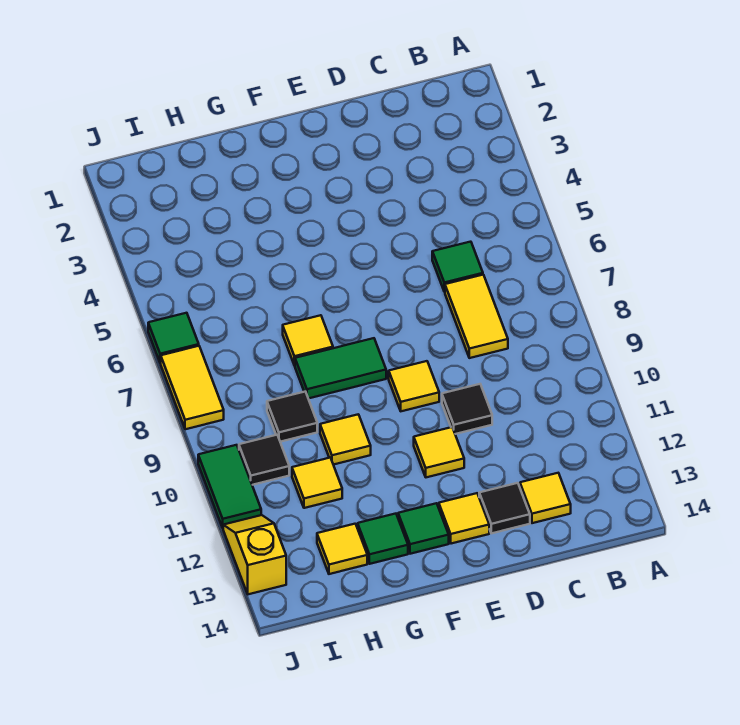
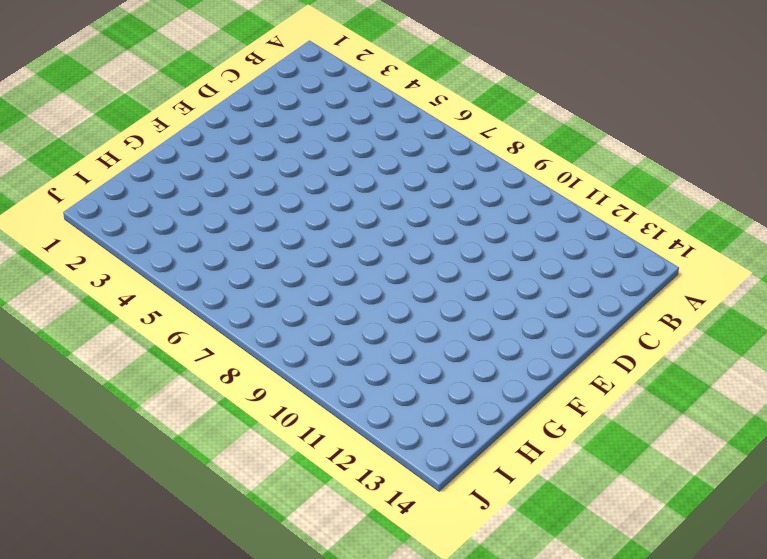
none -> green 1x1 tile [432,242,483,292]
none -> yellow 1x2 tile [445,275,508,358]
none -> yellow 1x1 tile [520,473,571,523]

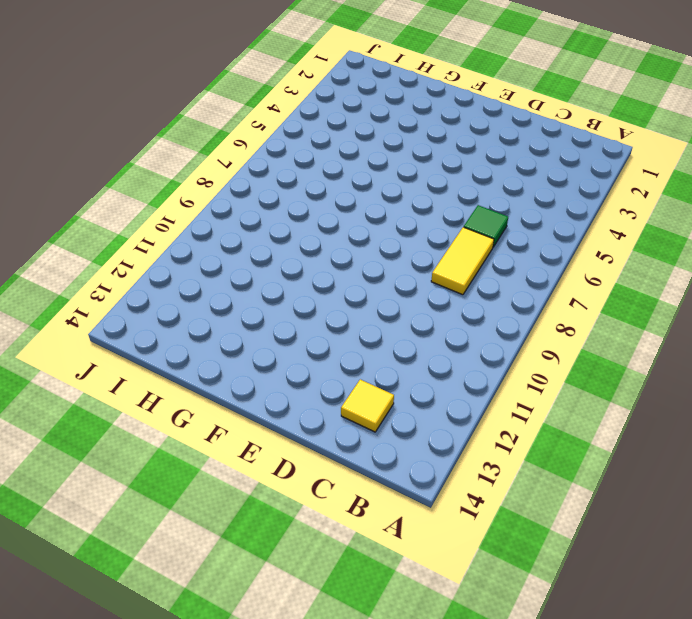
none -> black 1x1 tile [442,384,492,434]
none -> black 1x1 tile [479,483,530,533]
none -> yellow 1x1 tile [389,361,439,411]

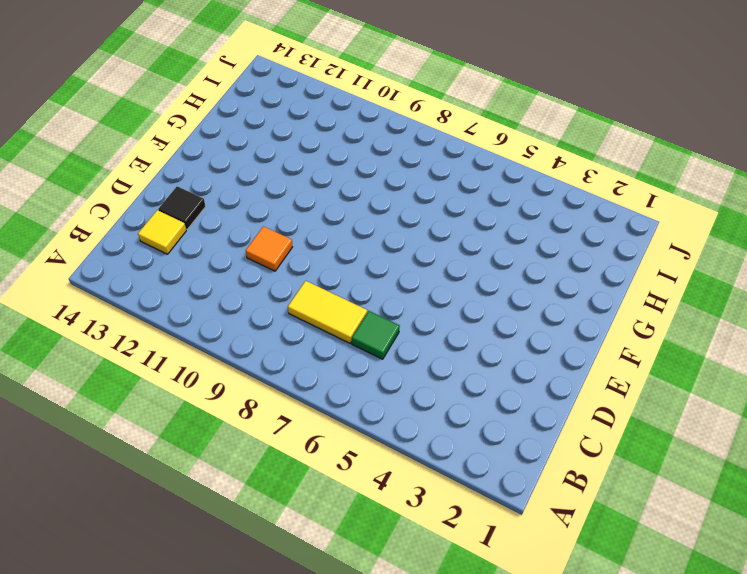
orange 1x1 tile [246,227,292,271] -> black 1x1 tile [442,384,492,434]
none -> yellow 1x1 tile [389,361,439,411]
none -> yellow 1x1 tile [414,427,464,477]
none -> yellow 1x1 tile [439,493,489,544]

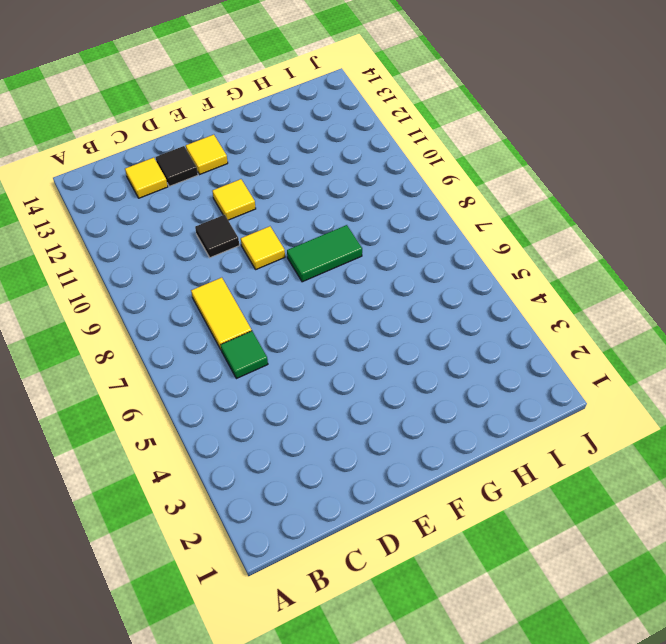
none -> green 1x1 tile [398,503,449,554]
none -> yellow 1x1 tile [283,315,333,366]
none -> yellow 1x1 tile [320,414,371,465]

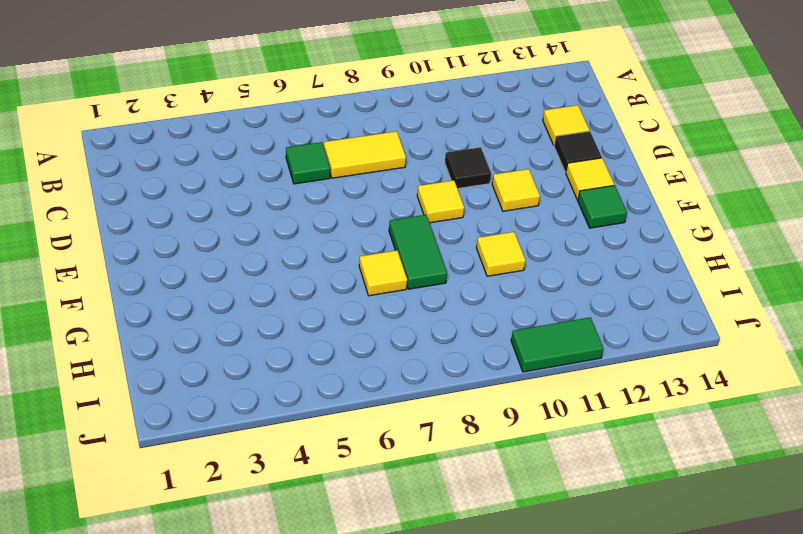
none -> green 1x1 tile [358,514,408,564]
none -> black 1x1 tile [267,392,317,442]
none -> yellow 1x1 tile [292,458,342,508]

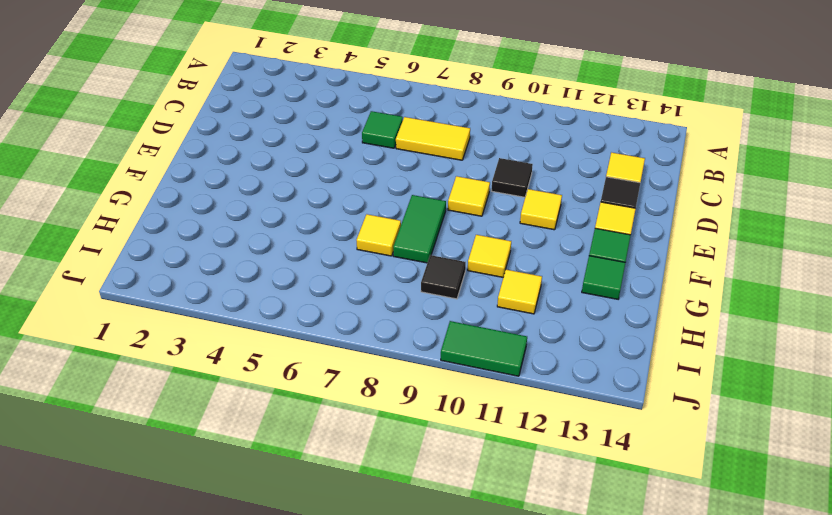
none -> yellow 1x1 tile [317,524,367,574]
none -> black 1x1 tile [239,435,289,485]
none -> green 1x1 tile [148,313,199,363]

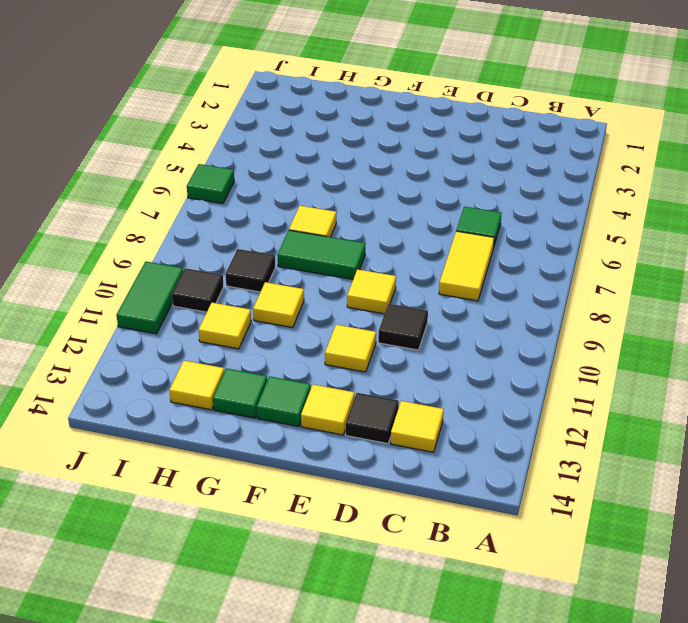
none -> yellow 1x2 tile [161,346,224,429]
none -> yellow 1x2 slope [223,515,286,594]

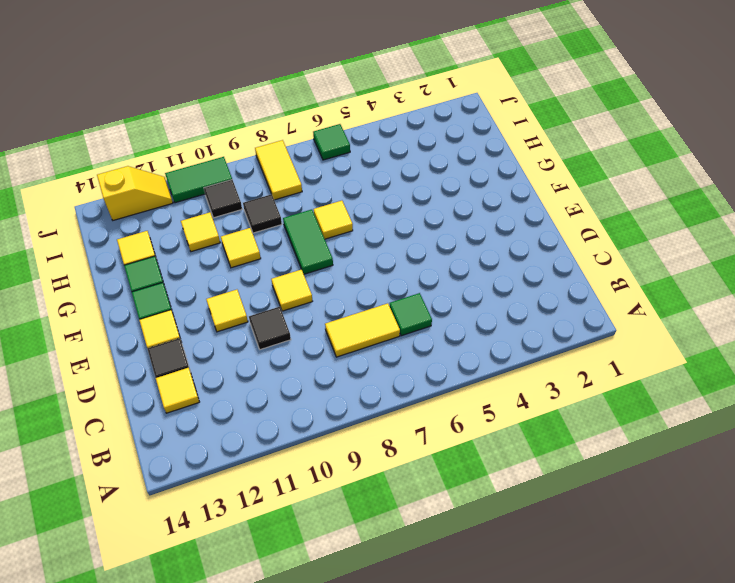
yellow 1x2 tile [255,140,302,200] -> yellow 1x2 tile turned to [161,346,224,429]

